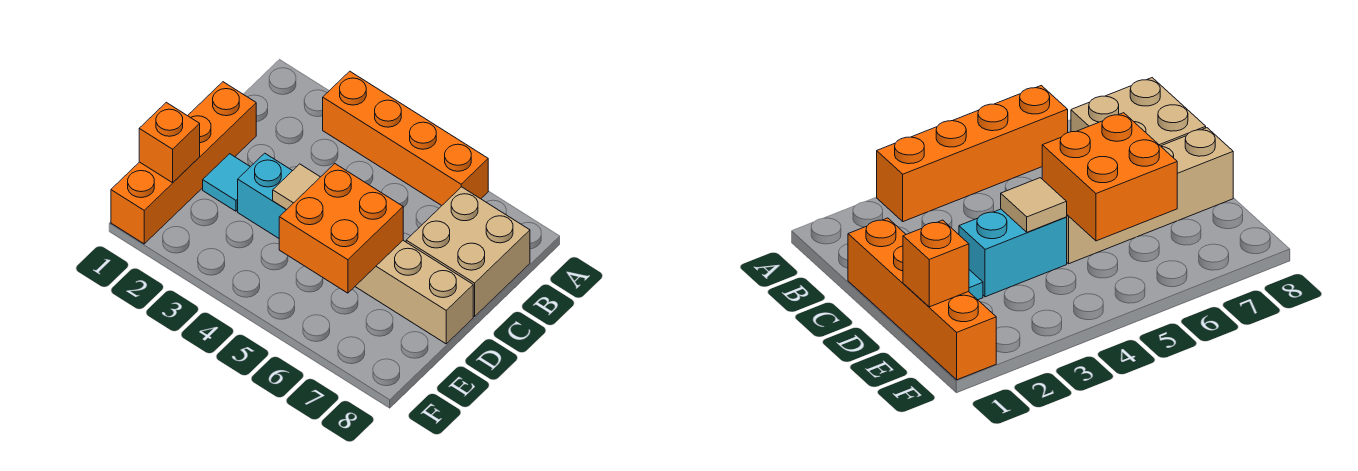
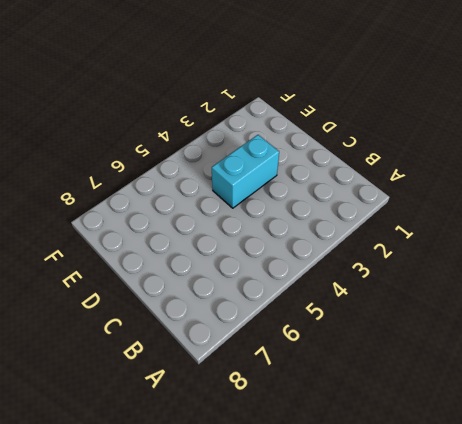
none -> orange 1x4 brick [323,71,488,206]
none -> tan 2x2 brick [406,187,530,316]

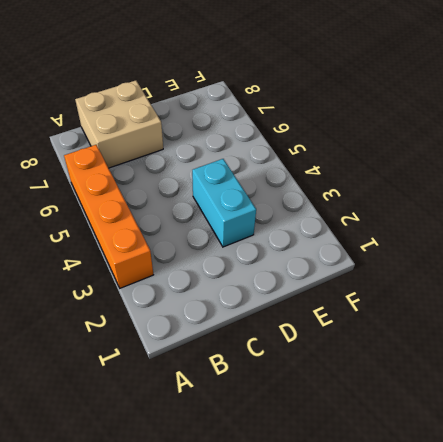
none -> orange 1x4 brick [111,82,256,244]
none -> cyan 1x1 tile [203,154,250,211]

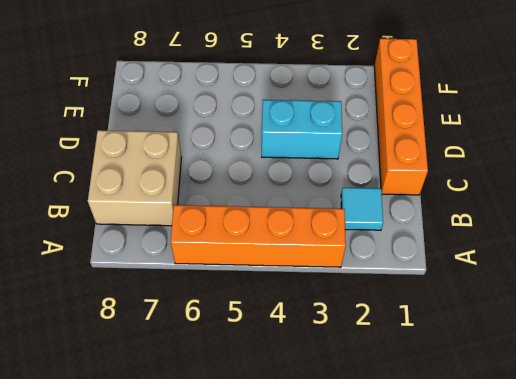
cyan 1x1 tile [341,188,383,230] -> cyan 1x1 tile moved to [203,154,250,211]
none -> tan 1x4 brick [355,241,473,344]
none -> tan 1x1 tile [273,164,320,210]

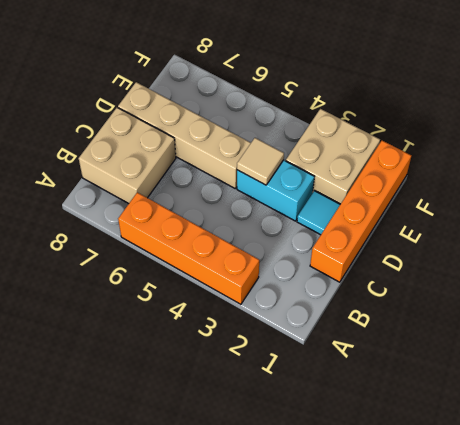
tan 2x2 brick [286,109,380,204] -> none
none -> orange 2x2 brick [279,164,403,293]
none -> orange 1x1 brick [139,102,200,183]

